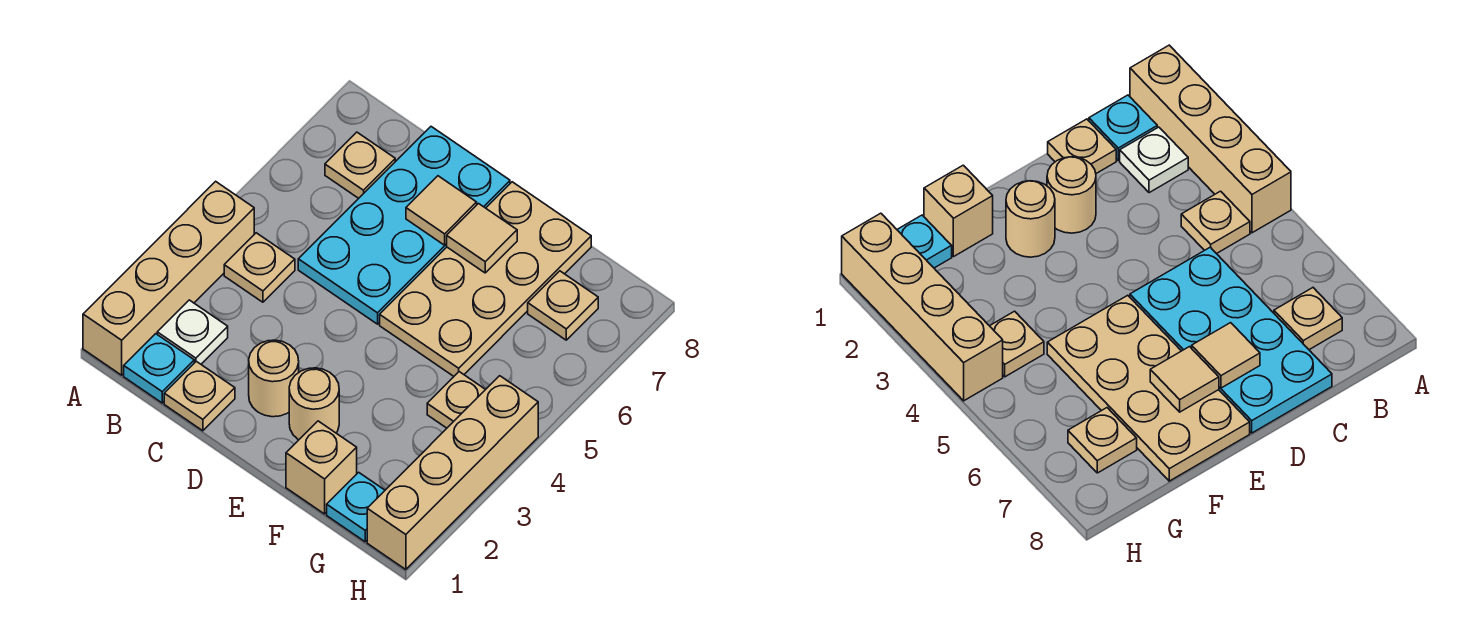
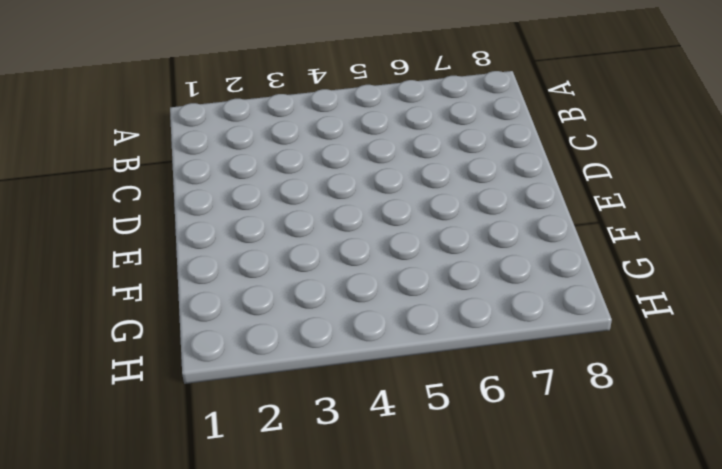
none -> tan 1x4 brick [83,181,254,375]
none -> cyan 1x1 plate [124,334,194,403]
none -> white 1x1 plate [157,300,228,364]

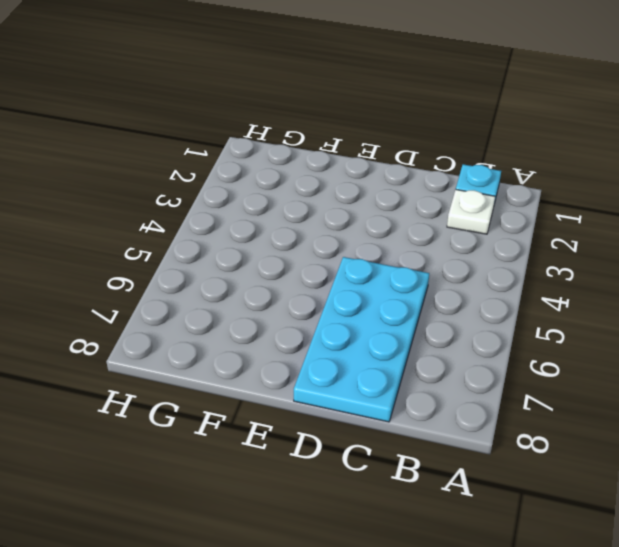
none -> tan 1x4 brick [83,181,254,375]
none -> tan 1x1 plate [224,233,295,302]
none -> tan 1x1 plate [325,132,395,198]

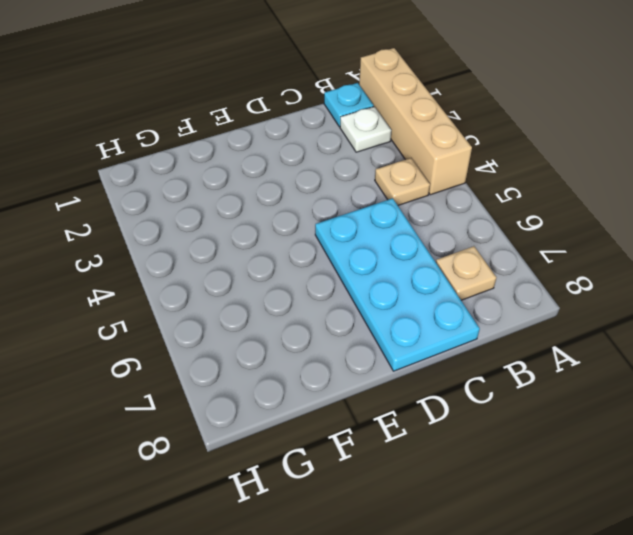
none -> tan 1x1 plate [164,361,235,431]
none -> tan 1x1 round brick [249,340,299,417]
none -> tan 1x1 round brick [289,368,339,440]

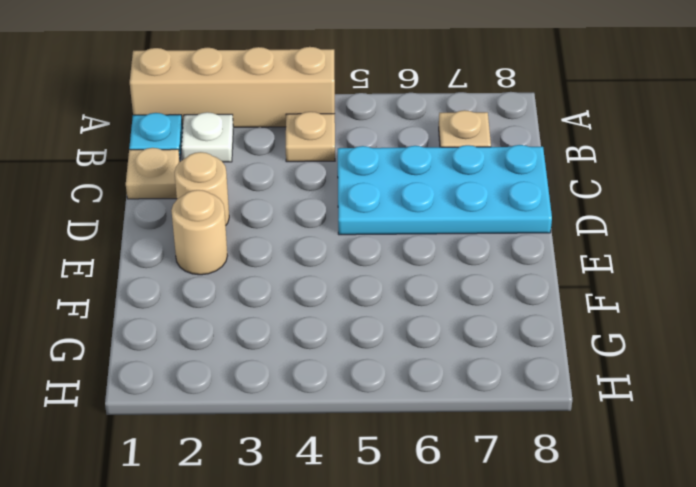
none -> tan 2x4 plate [380,182,591,376]
none -> tan 1x1 brick [286,421,357,514]
none -> cyan 1x1 plate [327,472,385,542]

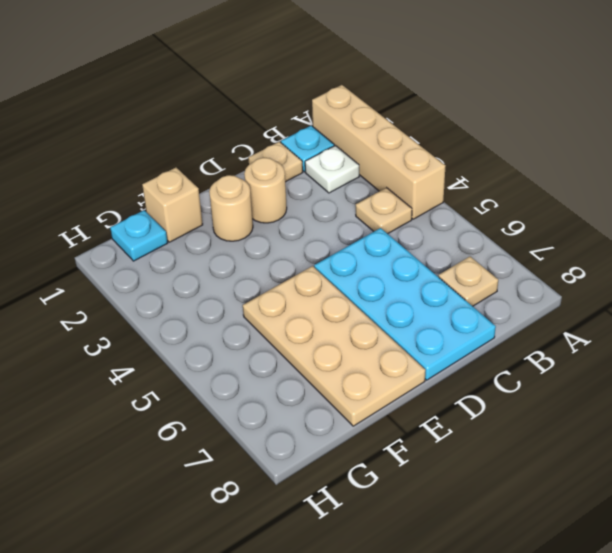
none -> tan 1x1 plate [427,372,486,428]
none -> tan 1x1 plate [528,271,598,340]
none -> tan 1x4 brick [367,376,538,570]

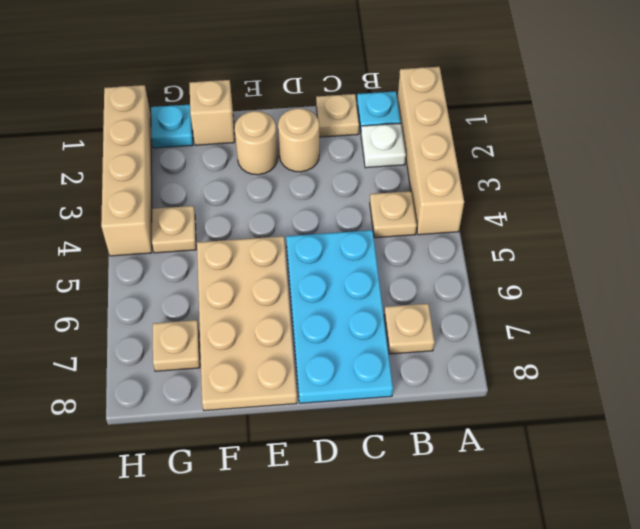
none -> tan 1x1 tile [406,176,477,245]
none -> tan 1x1 tile [447,204,517,273]

